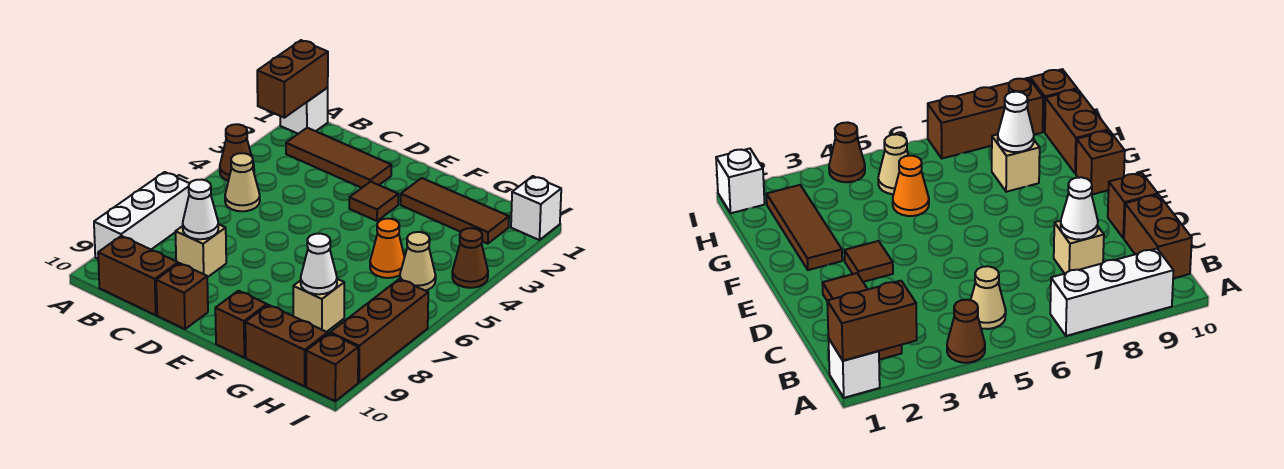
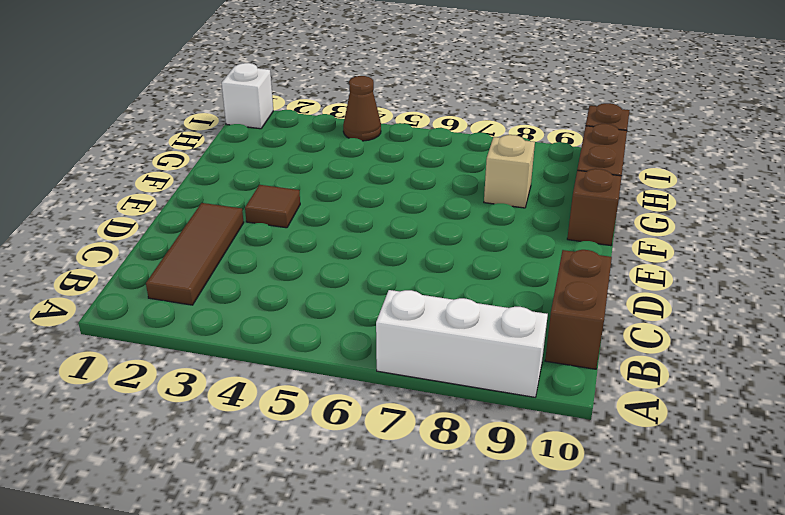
none -> white 1x1 brick [280,88,328,134]
none -> brown 1x1 cone [220,124,254,181]
none -> tan 1x1 cone [225,153,260,211]

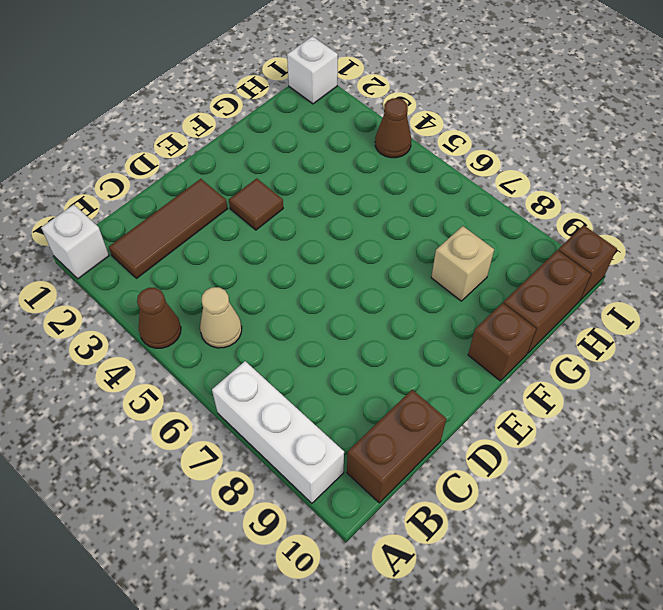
none -> tan 1x1 brick [175,224,226,277]
none -> brown 1x1 brick [156,263,208,329]
none -> brown 1x3 tile [401,178,509,244]

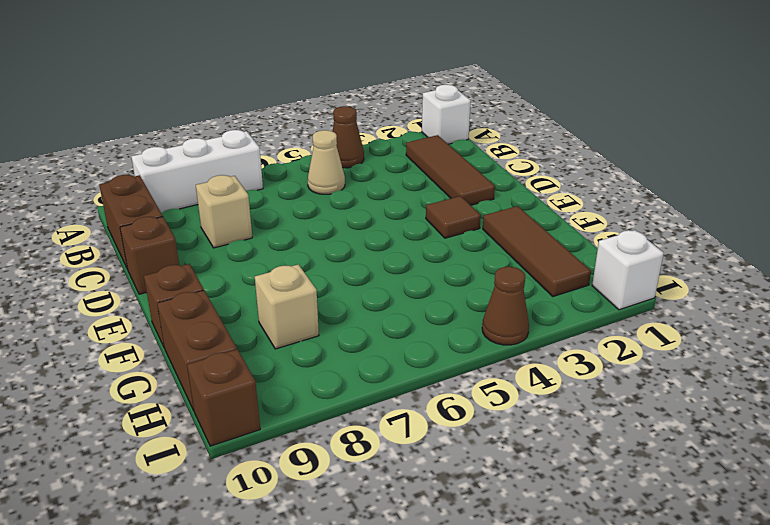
none -> orange 1x1 cone [370,219,405,278]
none -> tan 1x1 cone [400,232,436,291]
none -> brown 1x3 brick [330,279,428,382]

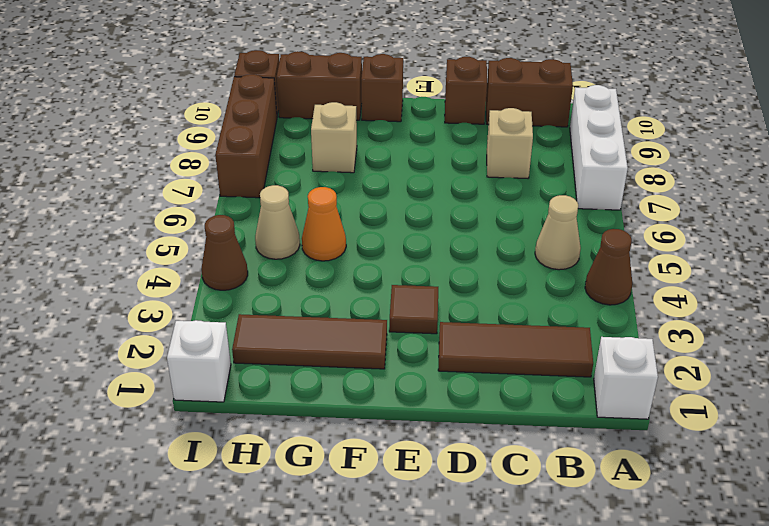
none -> brown 1x2 brick [257,40,328,118]
none -> white 1x1 cone [183,180,218,239]
none -> white 1x1 cone [301,234,337,294]

